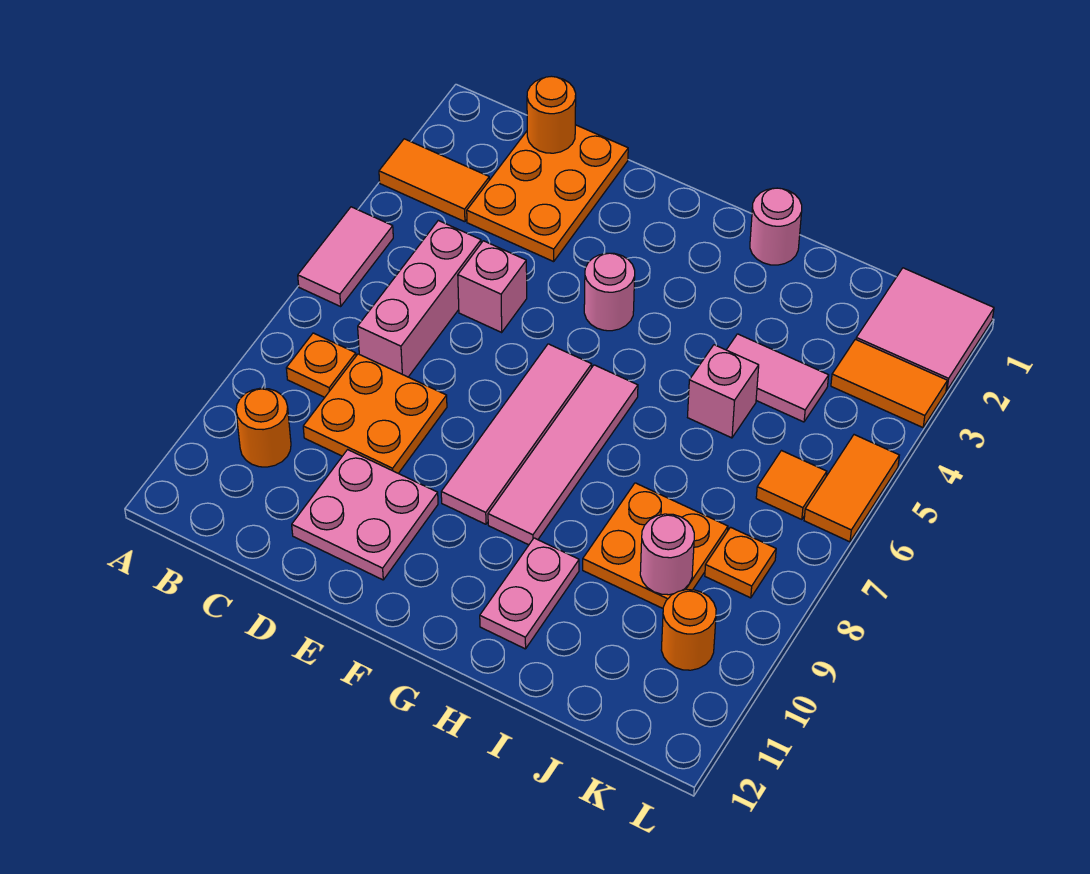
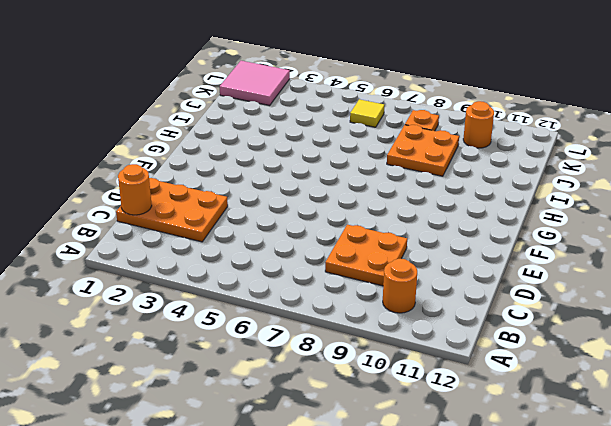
yellow 1x1 tile [350,99,384,127] -> orange 1x1 tile [756,451,827,520]
none -> orange 1x2 tile [379,139,489,222]
none -> pink 1x2 tile [298,207,393,306]
none -> orange 1x1 plate [286,333,356,397]

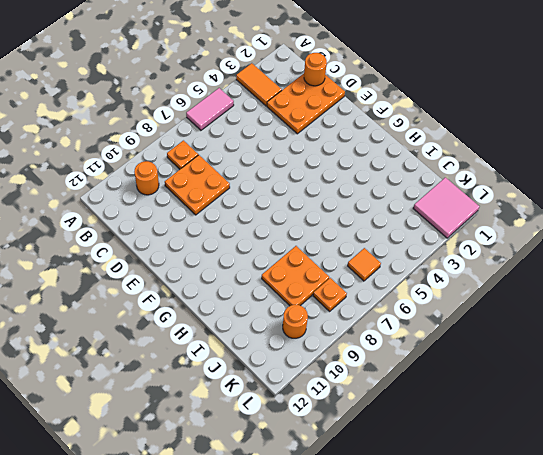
none -> pink 1x3 brick [358,221,481,377]
none -> pink 1x1 brick [458,241,527,332]
none -> pink 2x2 plate [292,450,438,580]

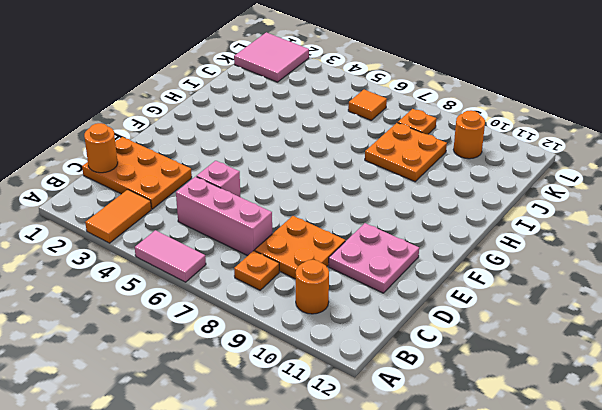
none -> pink 1x1 round brick [584,253,635,331]
none -> pink 1x4 tile [441,344,592,524]
none -> pink 1x4 tile [488,365,638,545]

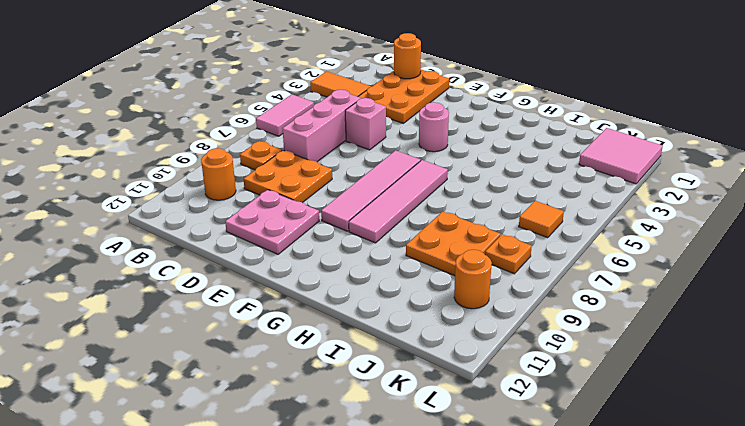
none -> pink 1x1 round brick [750,188,802,265]
none -> pink 1x2 plate [480,538,579,649]
none -> pink 1x2 tile [727,334,829,422]

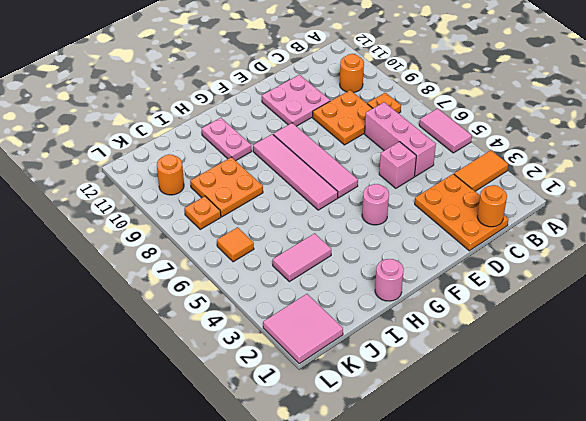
none -> pink 1x1 brick [688,345,759,438]
none -> orange 1x2 tile [831,339,947,428]
none -> orange 1x2 tile [804,435,899,542]

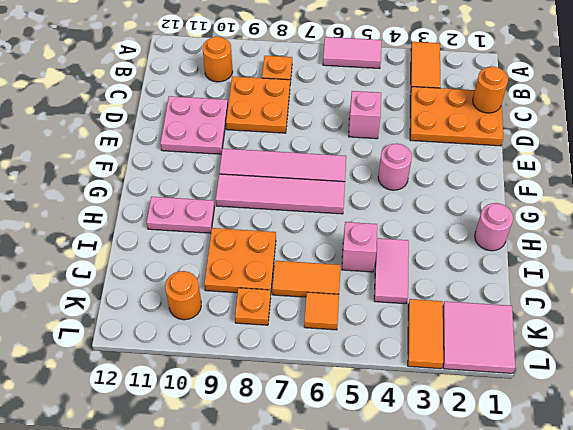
orange 1x2 tile [272,261,341,297] -> orange 1x2 tile moved to [804,435,899,542]
none -> pink 1x3 brick [358,221,481,377]
none -> pink 1x1 round brick [640,514,694,595]

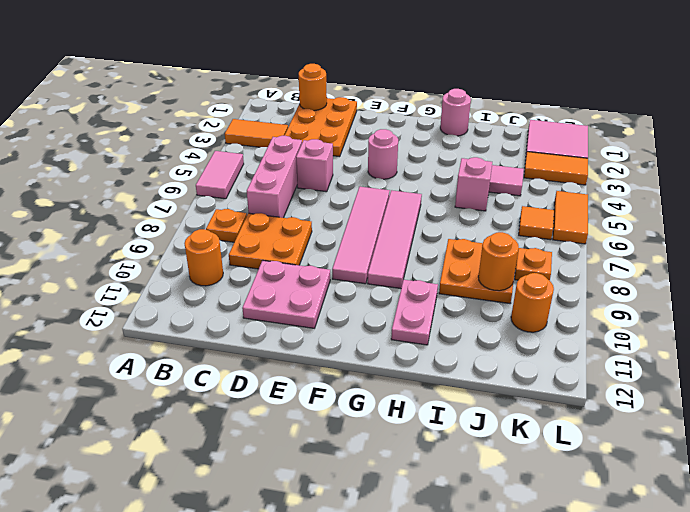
orange 1x1 round brick [478,232,519,291] -> pink 1x1 round brick [640,514,694,595]

